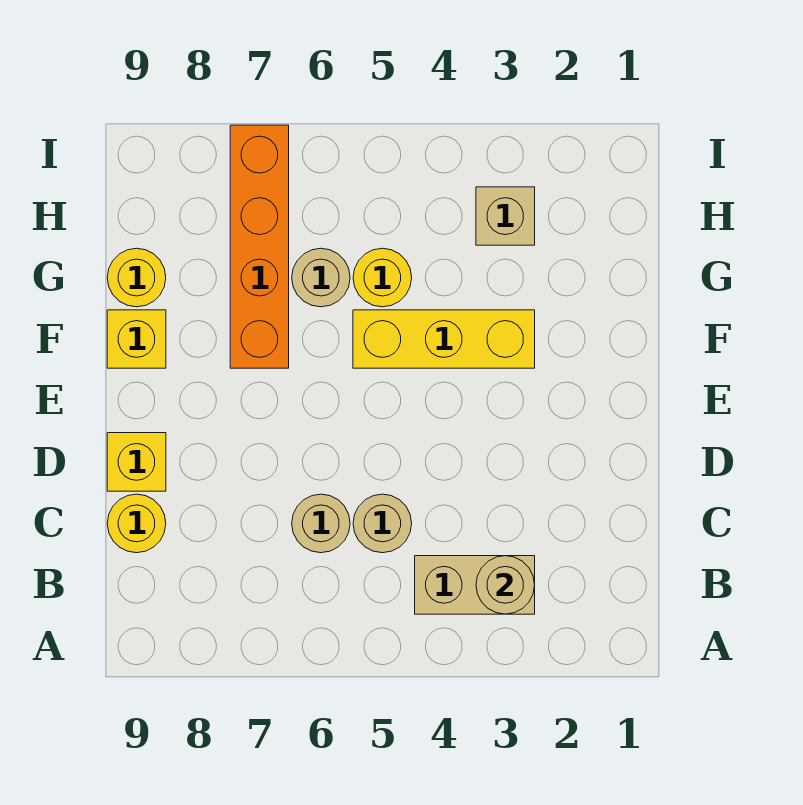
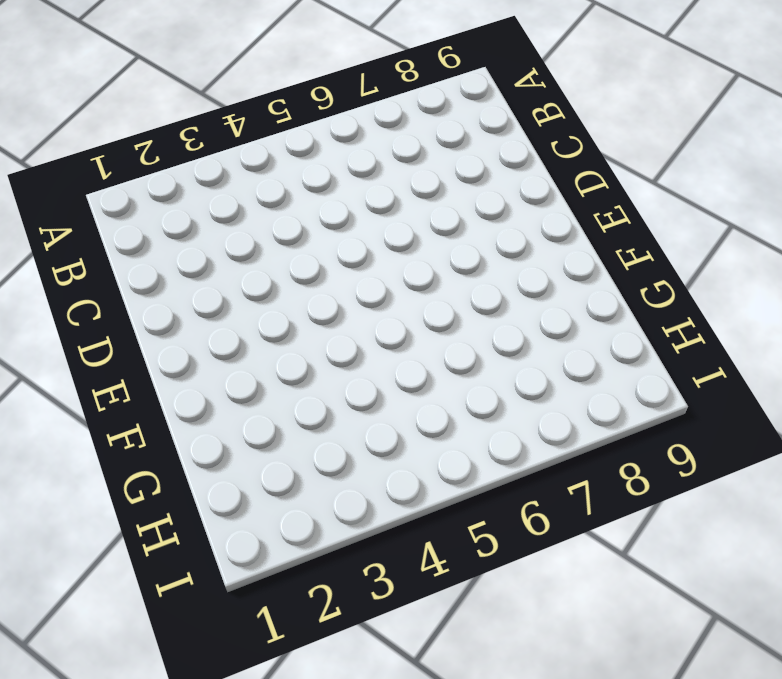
none -> tan 1x2 brick [415,556,535,614]
none -> tan 1x1 round brick [353,494,412,553]
none -> tan 1x1 round brick [292,494,350,553]

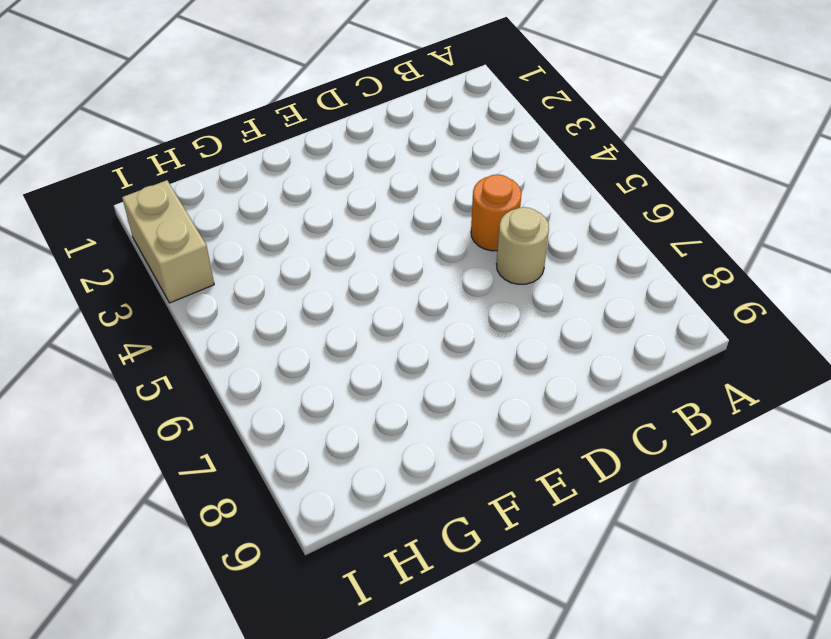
orange 1x1 round brick [471,174,521,251] -> tan 1x1 round brick [353,494,412,553]
tan 1x2 brick [122,180,214,303] -> tan 1x2 brick moved to [415,556,535,614]
none -> yellow 1x1 round brick [107,494,166,553]
none -> yellow 1x1 brick [107,433,166,491]
none -> yellow 1x3 brick [353,310,535,368]

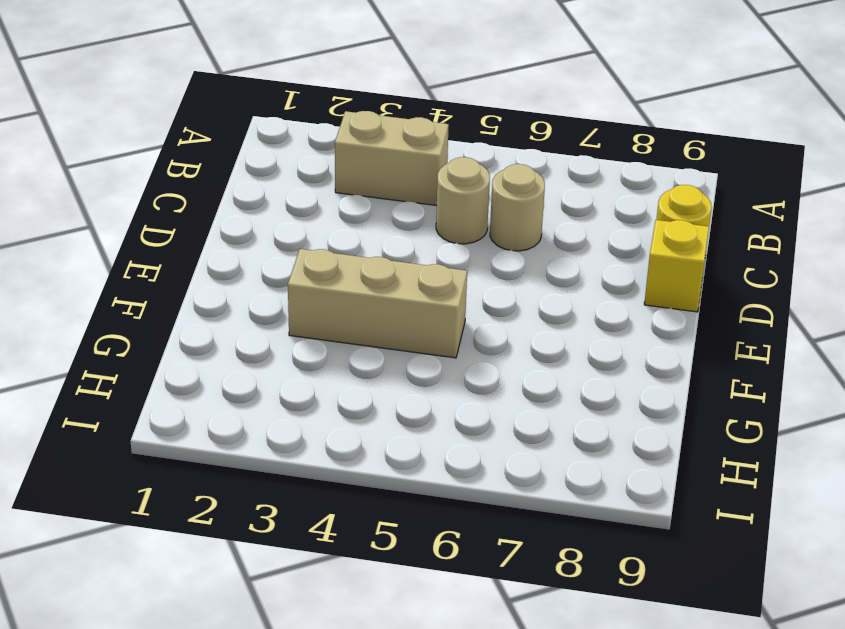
tan 1x3 brick [288,249,467,358] -> yellow 1x3 brick [353,310,535,368]
none -> orange 1x4 brick [230,125,289,368]
none -> yellow 1x1 brick [107,310,166,368]
none -> yellow 1x1 round brick [353,248,412,307]

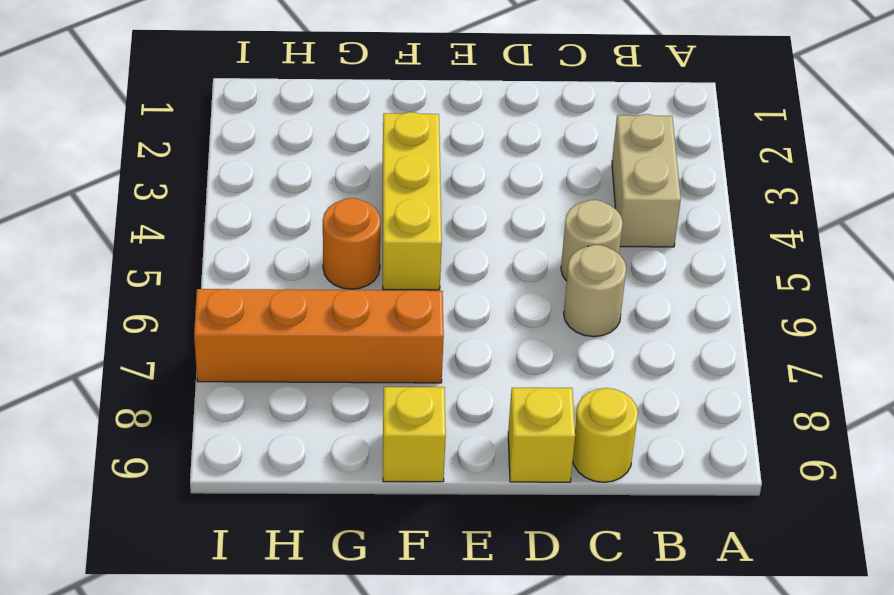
orange 1x1 round brick [323,198,381,289] -> yellow 1x1 round brick [353,248,412,307]
none -> tan 1x1 round brick [292,248,350,307]
none -> yellow 1x1 round brick [107,248,166,307]
none -> tan 1x1 brick [476,187,535,245]

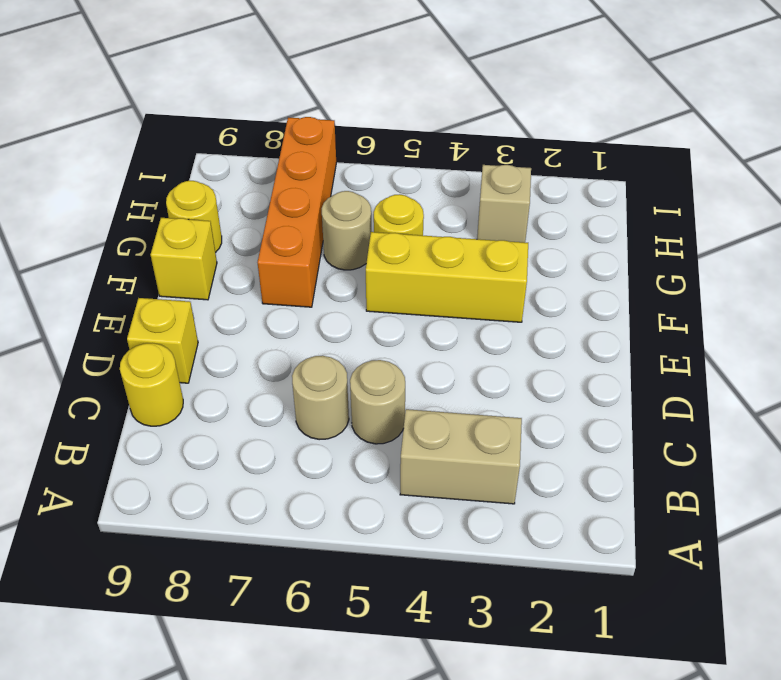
none -> tan 1x1 round brick [476,556,535,614]

